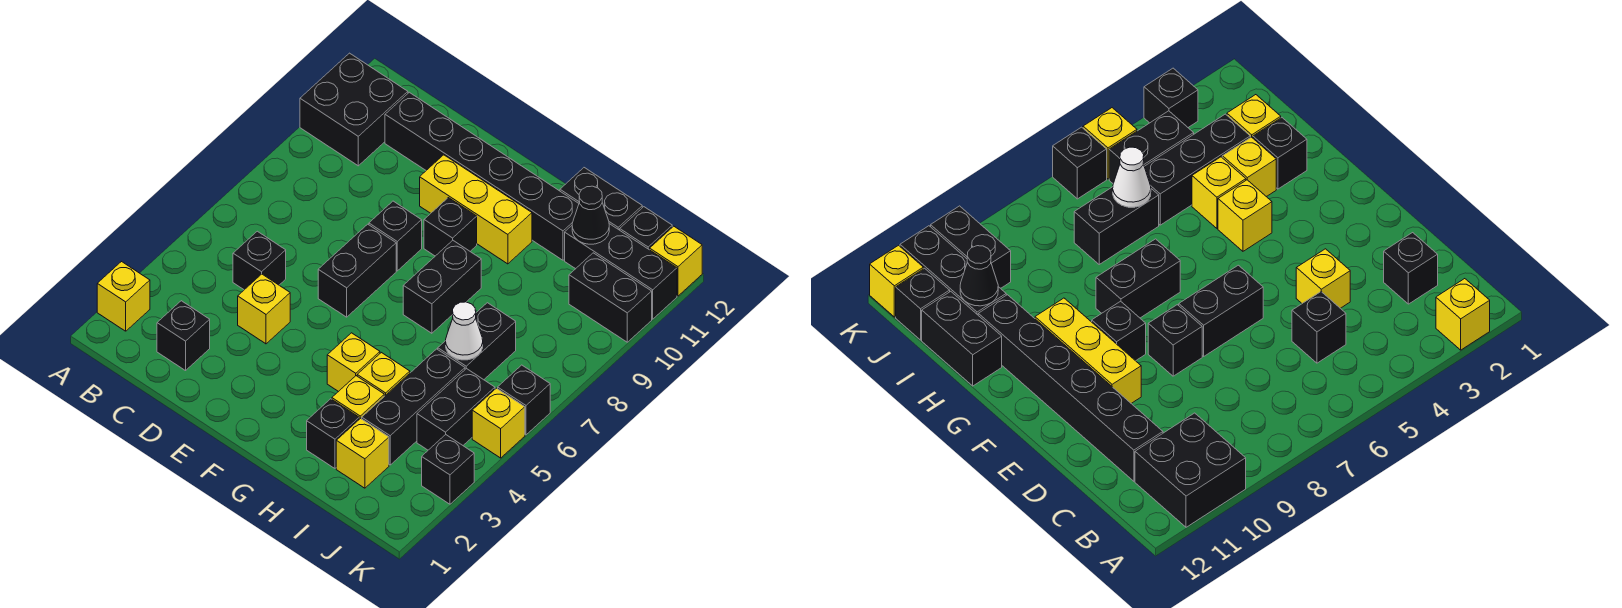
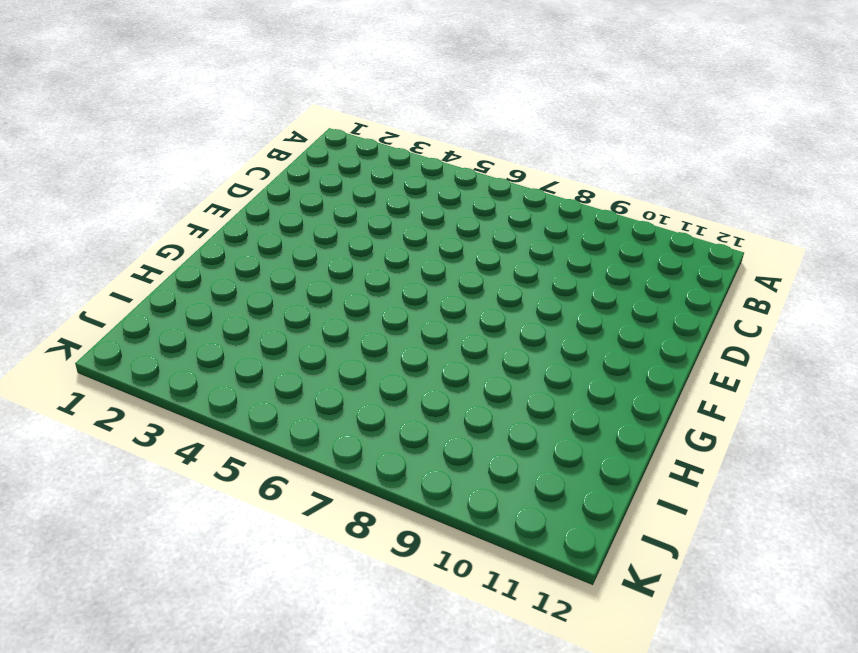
none -> yellow 1x1 brick [97,262,150,331]
none -> black 2x2 brick [300,53,408,166]
none -> black 1x1 brick [157,301,210,371]

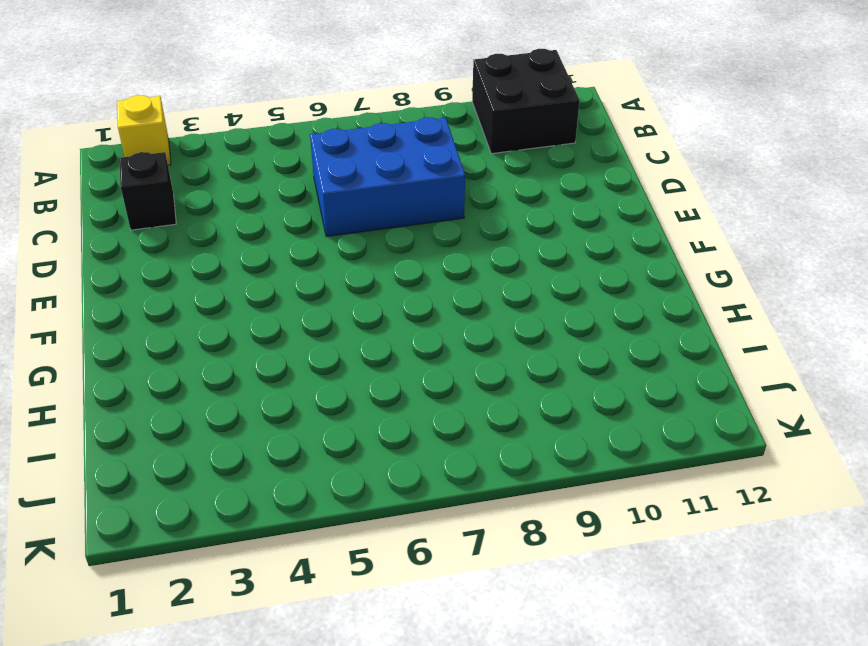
blue 2x3 brick [310,117,465,237] -> none
none -> black 1x1 brick [233,231,286,290]
none -> black 1x6 brick [385,92,579,260]
none -> yellow 1x1 brick [238,274,290,344]

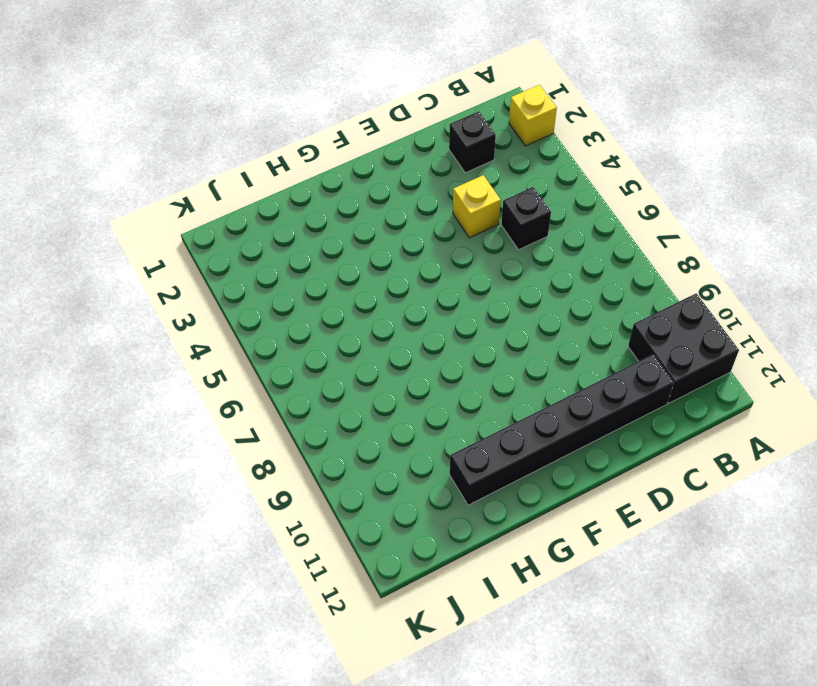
none -> black 1x2 brick [318,224,396,317]
none -> black 1x1 brick [369,201,422,271]
none -> yellow 1x3 brick [420,155,532,264]

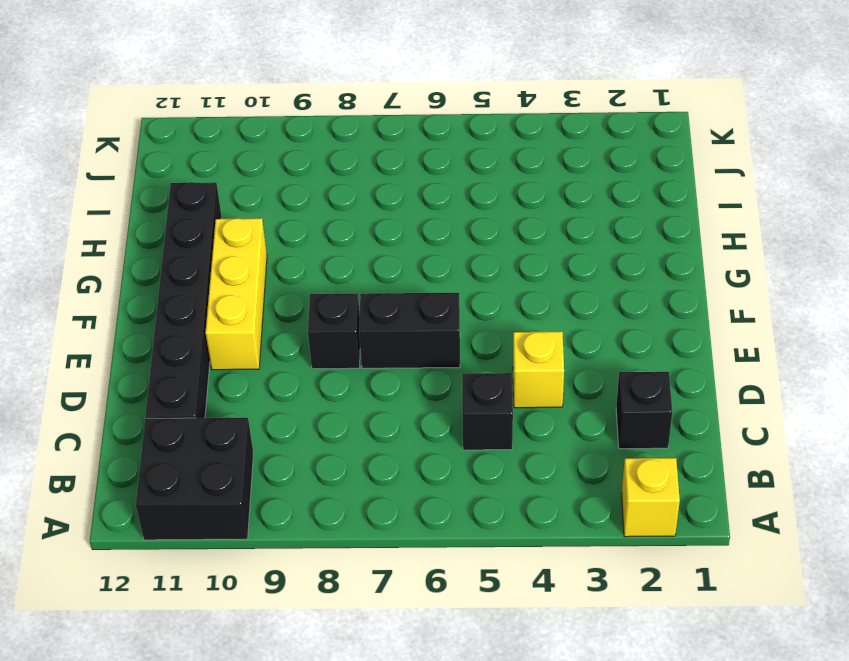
none -> black 1x1 brick [424,198,477,256]
none -> yellow 1x1 brick [327,333,380,392]
none -> black 1x2 brick [403,241,481,333]

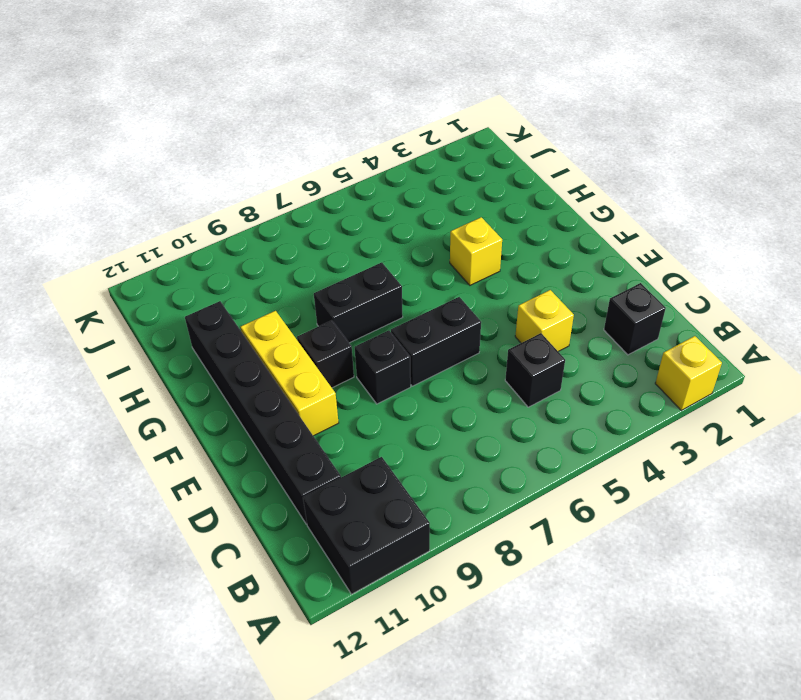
none -> black 1x1 brick [307,399,359,468]
none -> yellow 1x1 brick [332,376,384,419]
none -> yellow 1x1 brick [357,353,410,396]

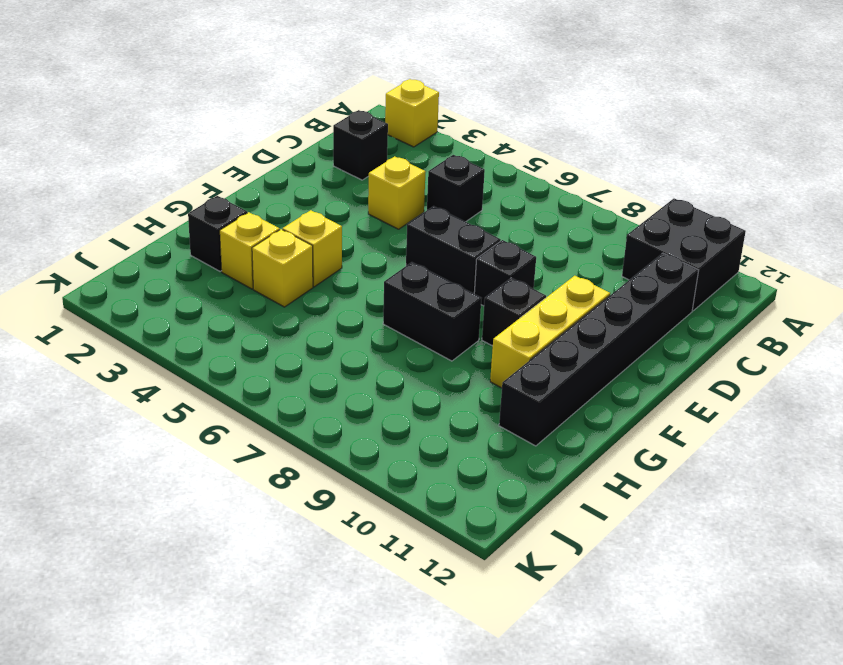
none -> black 1x2 brick [560,168,642,230]
none -> yellow 1x1 brick [336,418,389,488]
none -> black 1x3 brick [362,349,465,465]

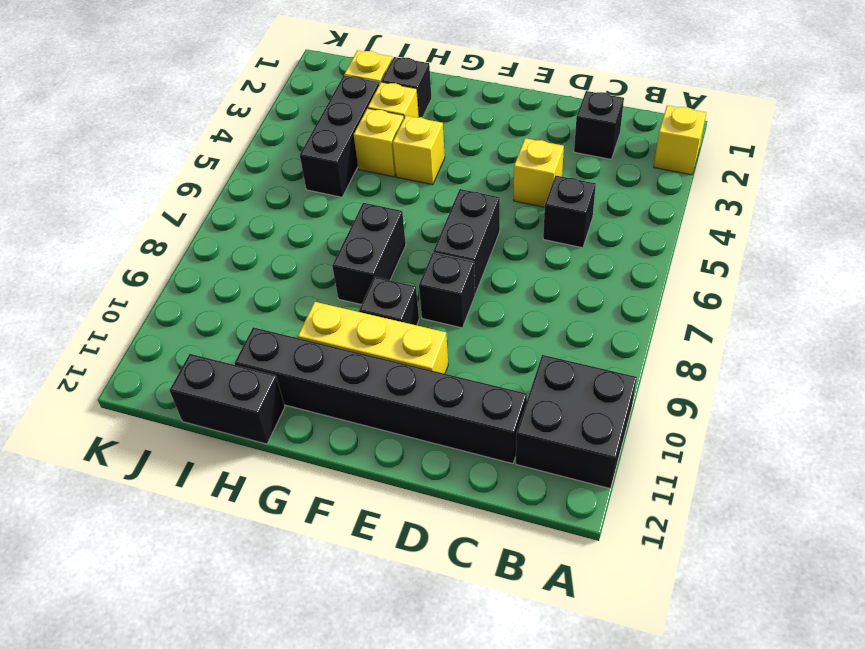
none -> black 1x2 brick [438,303,516,380]
none -> black 1x3 brick [565,224,677,319]
none -> black 1x2 brick [417,368,495,450]

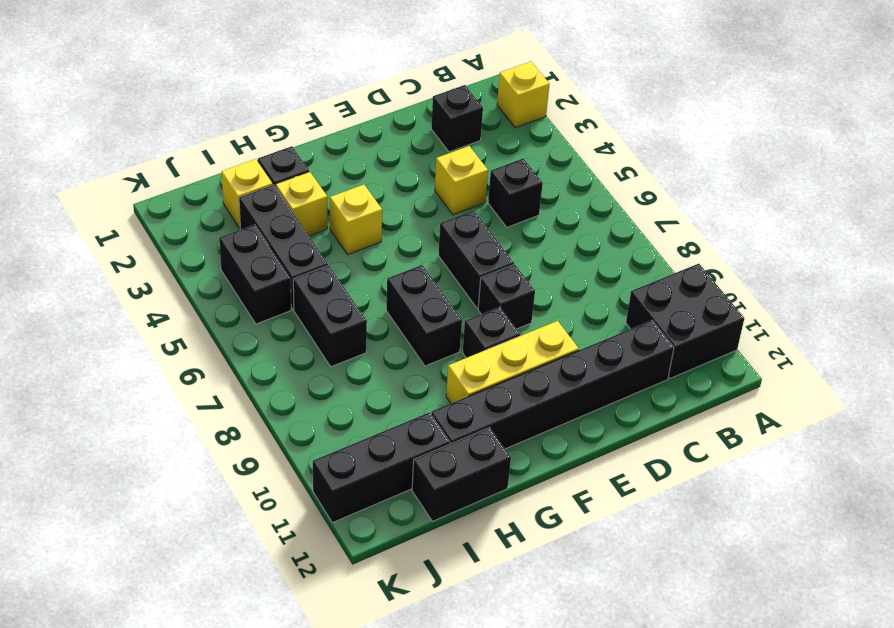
none -> yellow 1x1 brick [357,353,410,396]
none -> black 1x2 brick [569,253,652,342]
none -> black 1x1 brick [620,207,672,250]

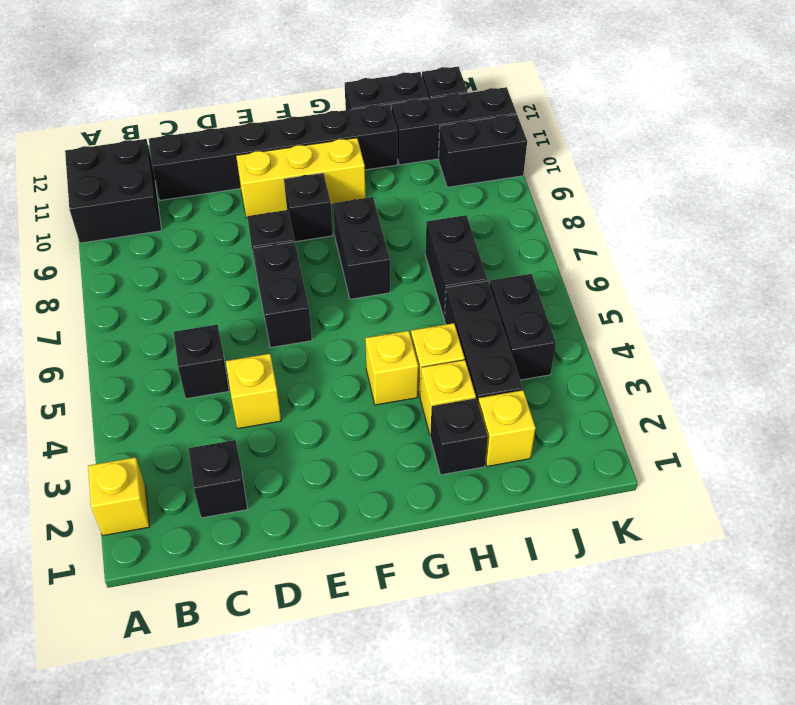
none -> black 1x1 brick [422,435,474,504]
none -> yellow 1x1 brick [472,388,525,458]
none -> black 1x1 brick [498,365,550,435]

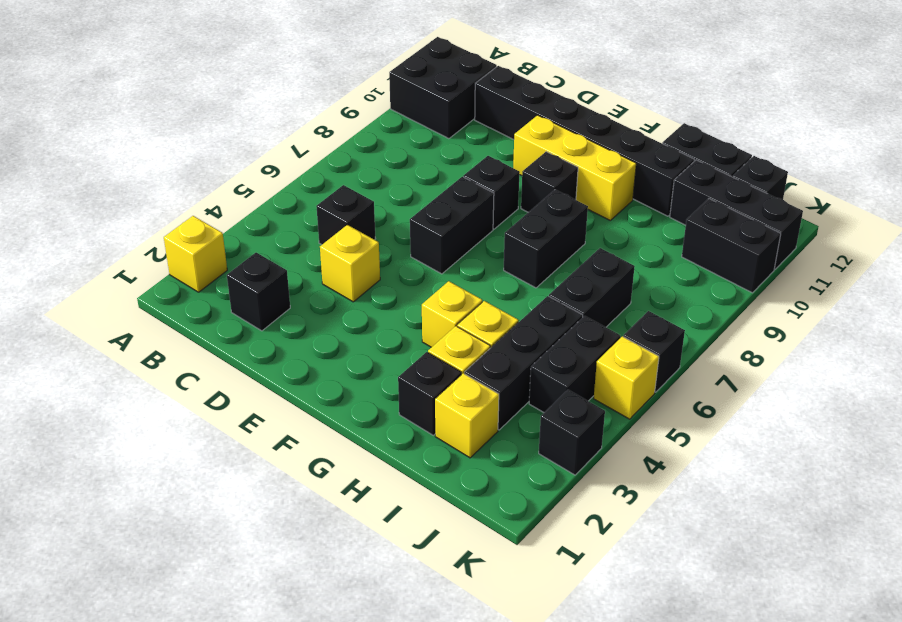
none -> yellow 1x1 brick [650,226,702,296]
none -> white 1x1 cone [446,302,483,360]
none -> black 1x1 cone [572,186,609,244]

